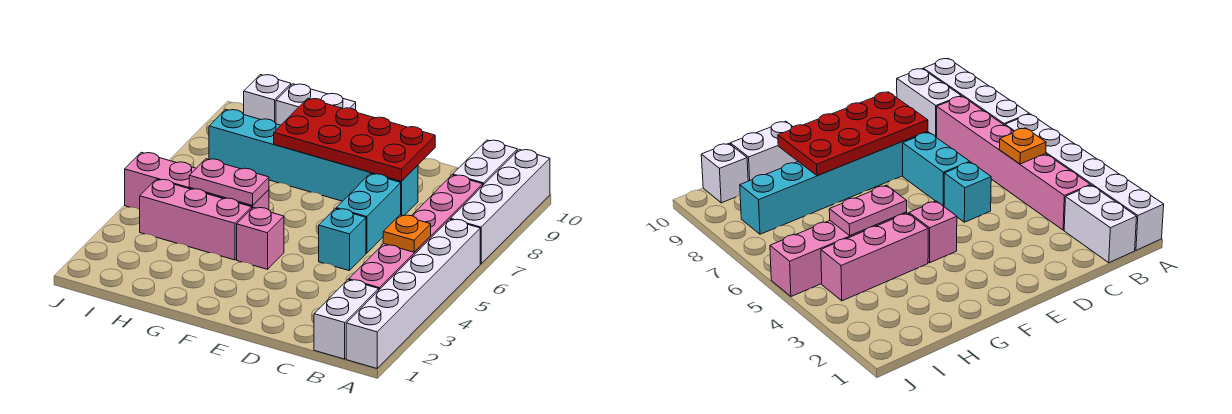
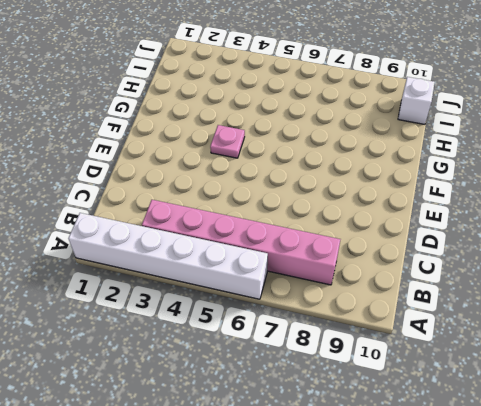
pink 1x1 plate [210,125,245,158] -> pink 1x1 brick [237,207,284,269]
none -> white 1x4 brick [450,149,550,264]
none -> white 1x2 brick [314,280,379,359]
none -> white 1x2 brick [453,140,517,185]

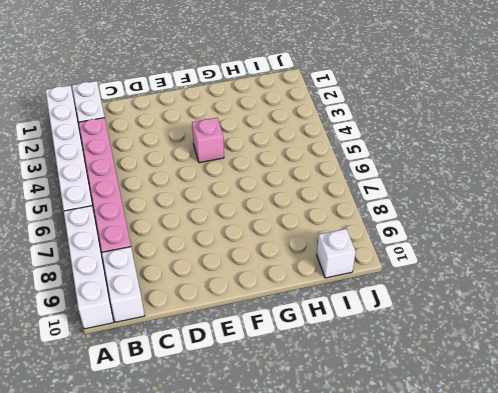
none -> cyan 1x1 brick [319,209,366,271]
none -> cyan 1x2 brick [336,174,401,253]
none -> cyan 1x6 brick [209,109,418,216]

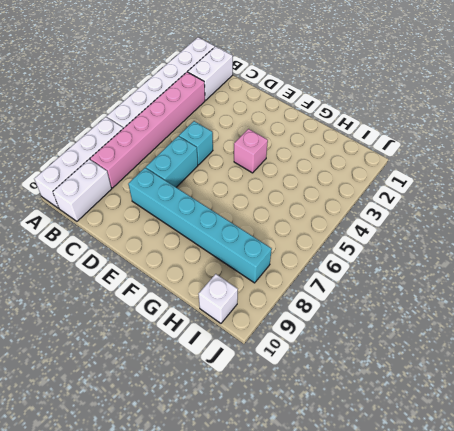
none -> pink 1x3 brick [140,179,252,260]
none -> pink 1x4 brick [125,152,269,210]
none -> white 1x2 brick [276,84,356,125]

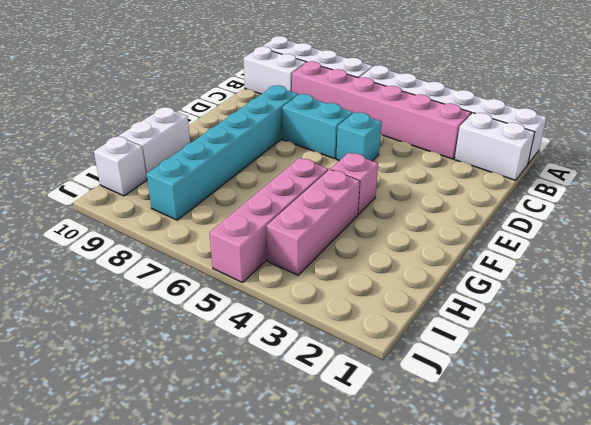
none -> orange 1x1 plate [383,215,431,252]
none -> red 2x4 plate [274,98,435,181]
none -> pink 1x2 plate [189,159,269,206]

